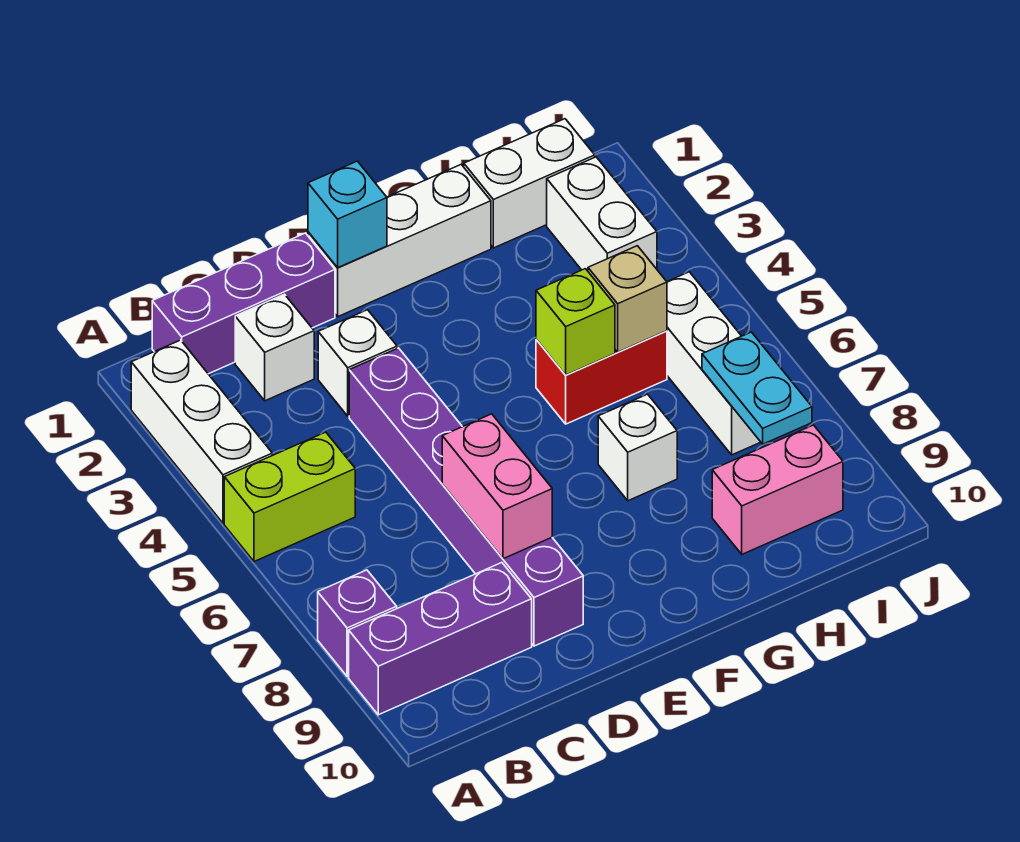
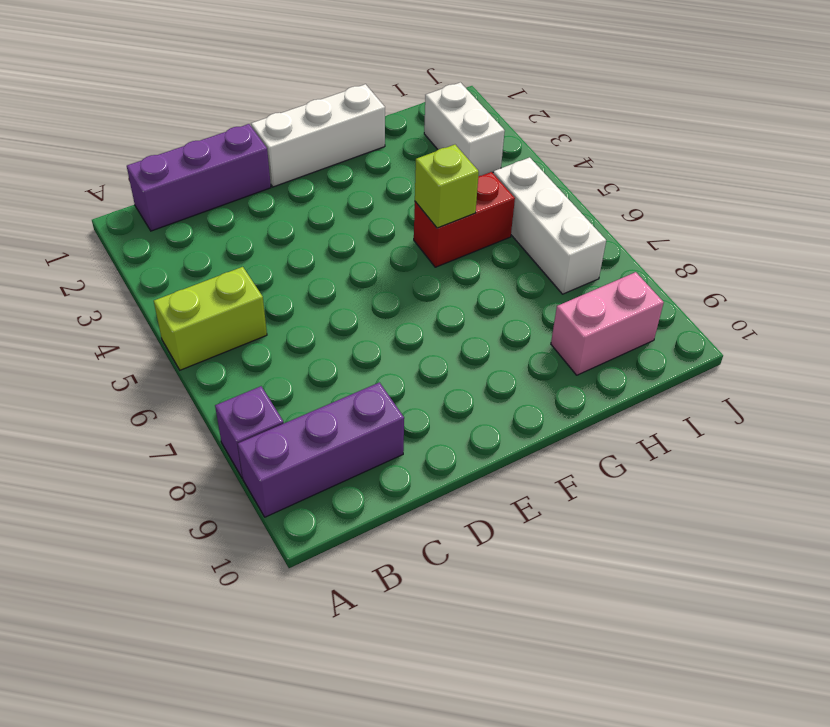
none -> white 1x3 brick [131,340,272,523]
none -> white 1x1 brick [235,294,314,401]
none -> white 1x1 brick [318,310,397,416]

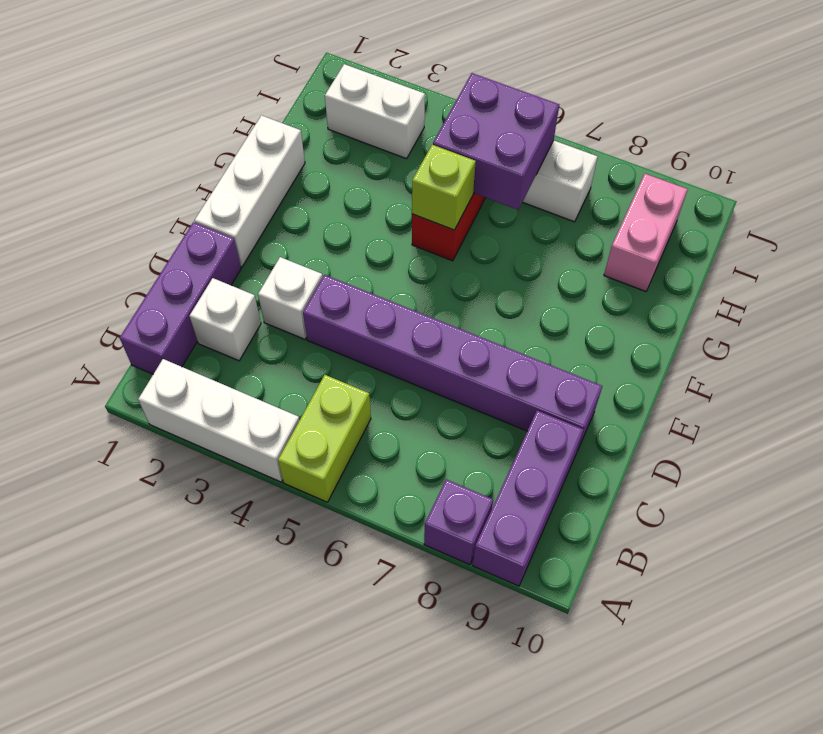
purple 2x2 brick [433,73,559,210] -> tan 1x1 brick [588,246,667,352]
none -> white 1x1 brick [598,394,677,501]
none -> white 1x2 brick [464,119,595,248]
none -> pink 1x2 brick [442,414,552,559]

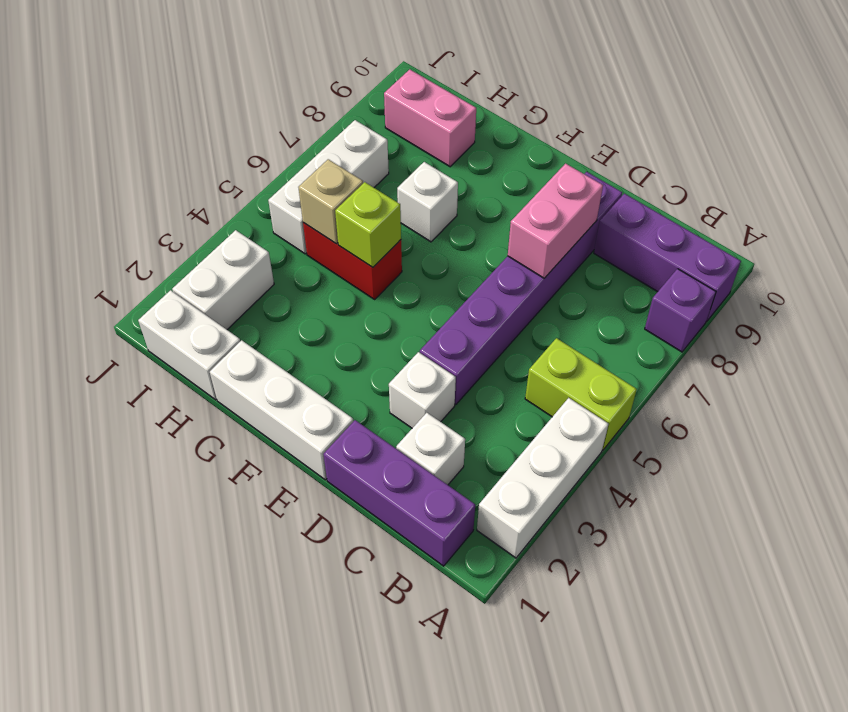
none -> cyan 1x1 brick [308,161,387,267]
none -> cyan 1x2 plate [702,332,812,444]

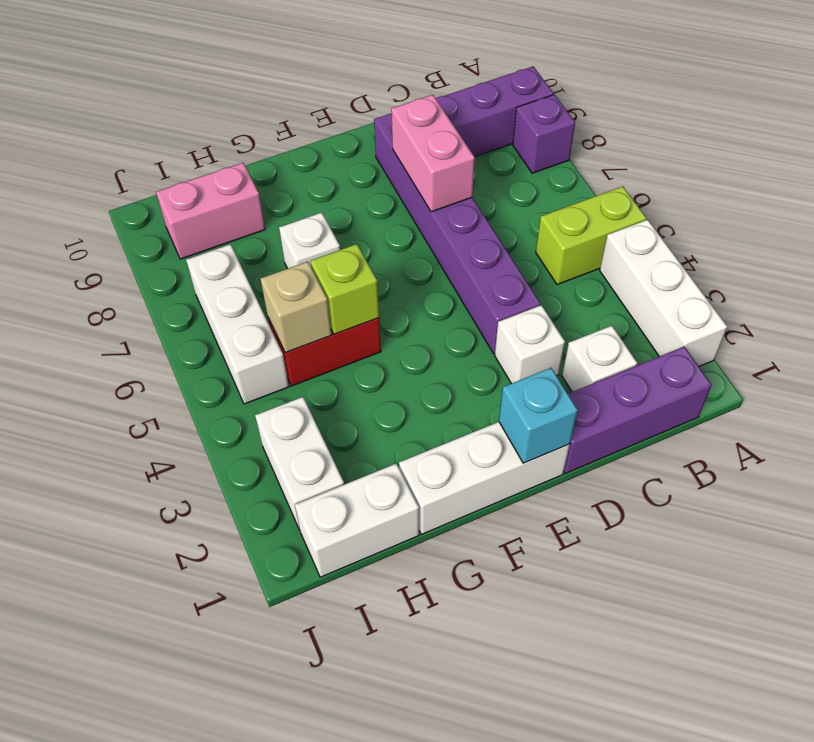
none -> cyan 1x2 plate [702,332,812,444]

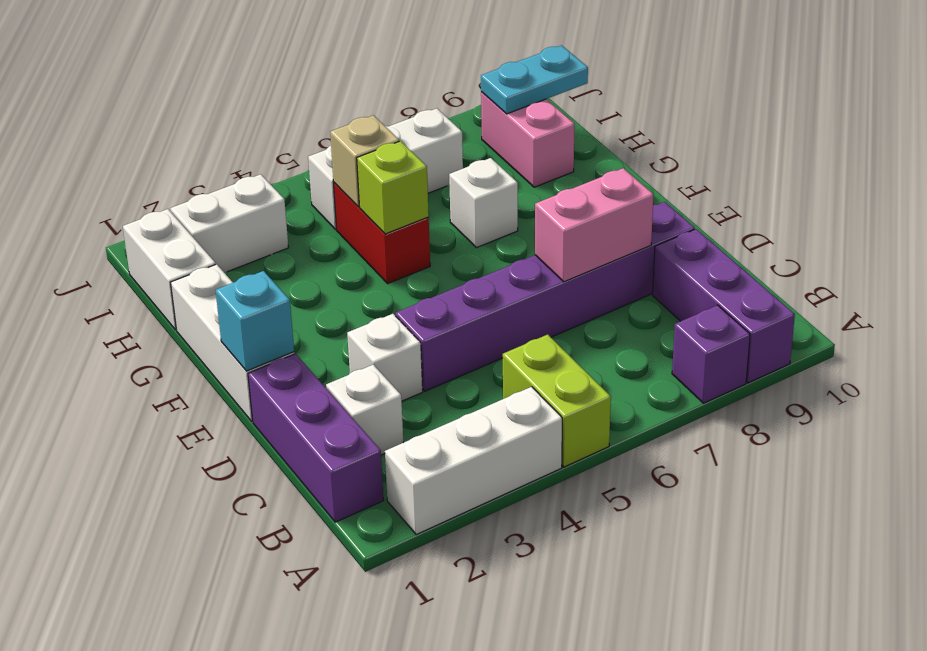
cyan 1x2 plate [481,45,588,114] -> cyan 1x2 plate moved to [702,332,812,444]

